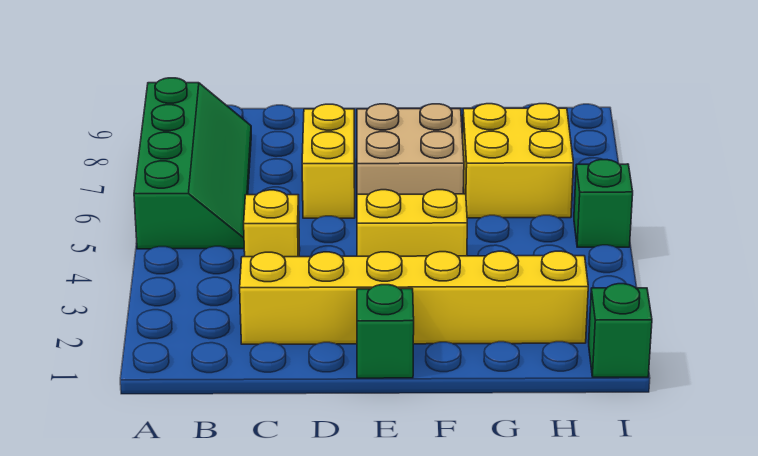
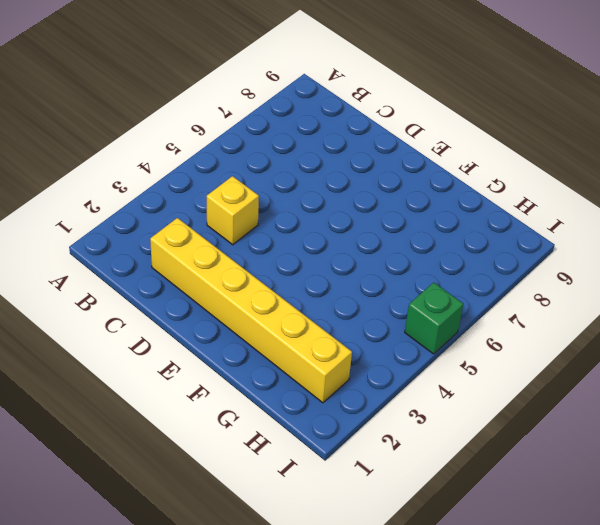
none -> green 2x4 slope [134,78,251,249]
none -> yellow 1x2 brick [302,104,355,218]

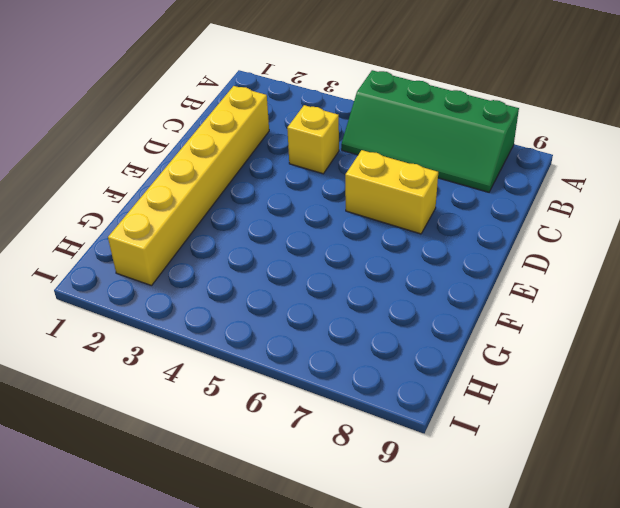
none -> green 1x1 brick [357,285,414,378]
none -> yellow 1x2 brick [357,190,467,256]

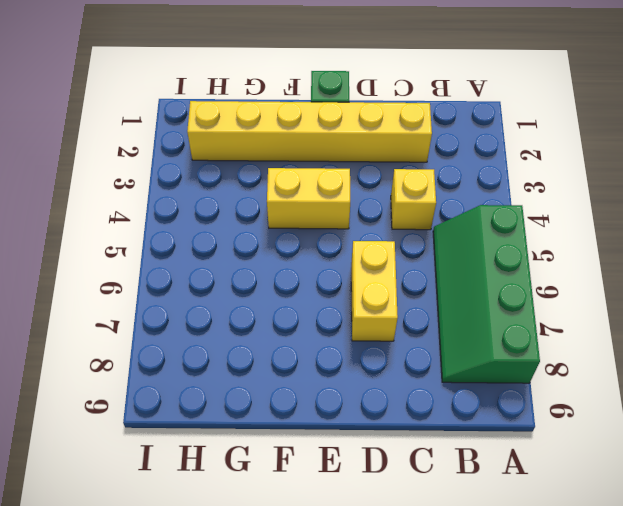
none -> tan 2x2 brick [357,104,464,194]
none -> yellow 2x2 brick [463,104,573,218]

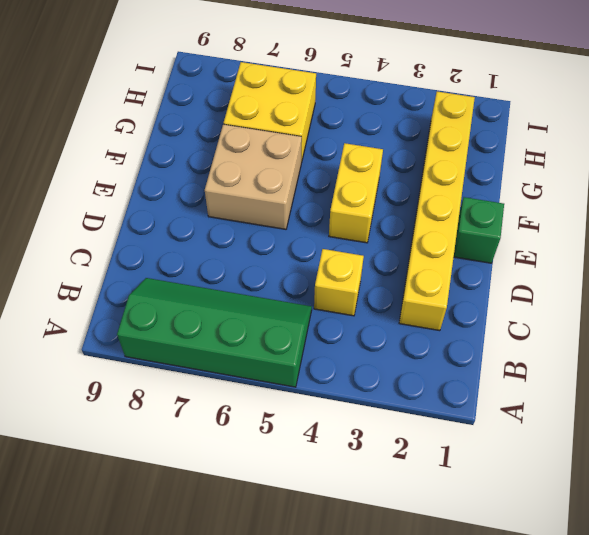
none -> yellow 1x2 brick [302,104,355,218]
none -> green 1x1 brick [589,284,652,377]

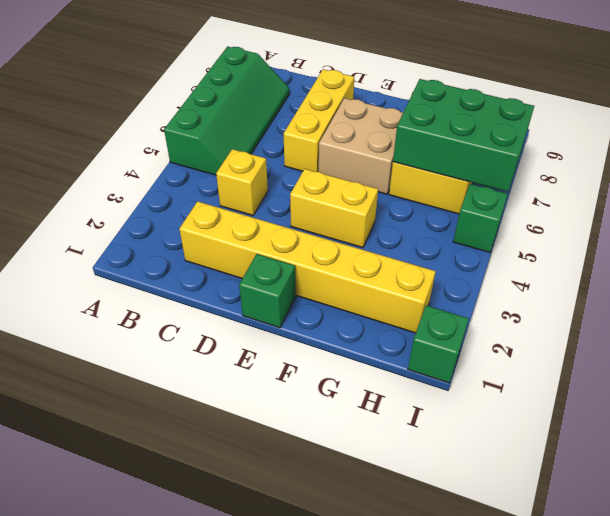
yellow 1x3 brick [284,69,354,172] -> yellow 1x2 brick [302,104,355,218]
green 2x3 brick [393,79,534,192] -> none

